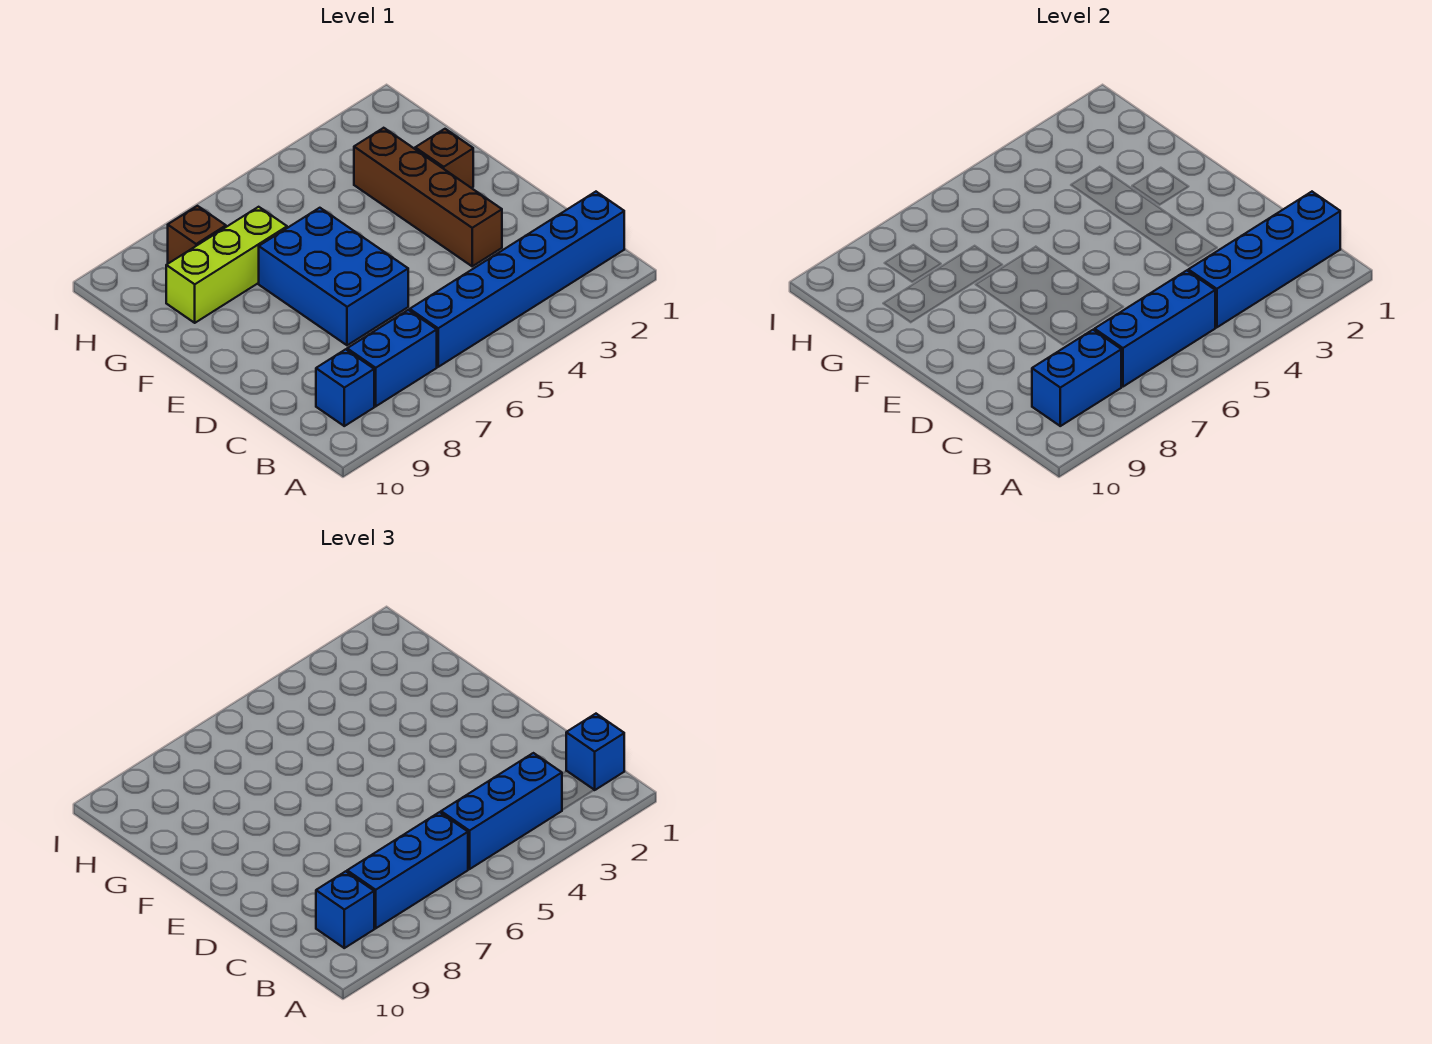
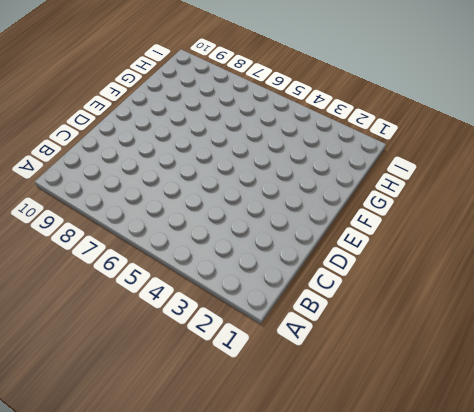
none -> blue 1x6 brick [410,192,624,367]
none -> blue 1x2 brick [347,310,437,406]
none -> blue 1x1 brick [316,349,374,426]

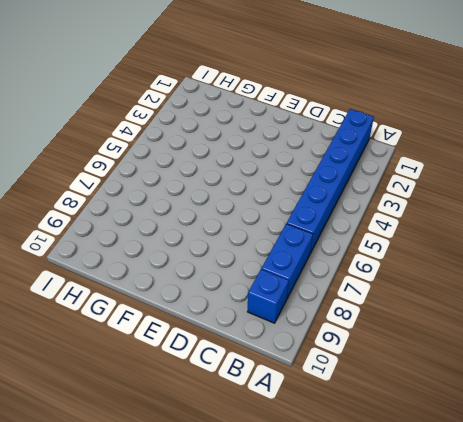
none -> brown 1x4 brick [354,128,502,266]
none -> blue 2x3 brick [259,208,408,345]
none -> brown 1x1 brick [415,129,473,188]

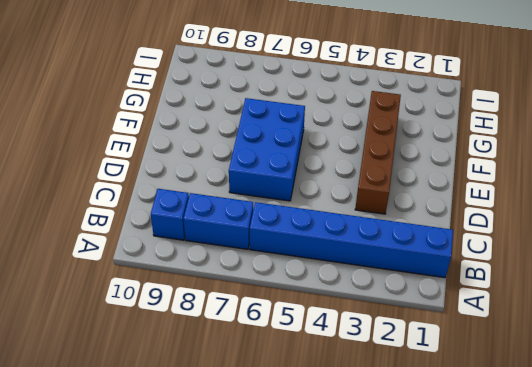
none -> brown 1x1 brick [415,129,473,188]
none -> lime 1x3 brick [166,207,287,323]
none -> brown 1x1 brick [168,206,226,263]

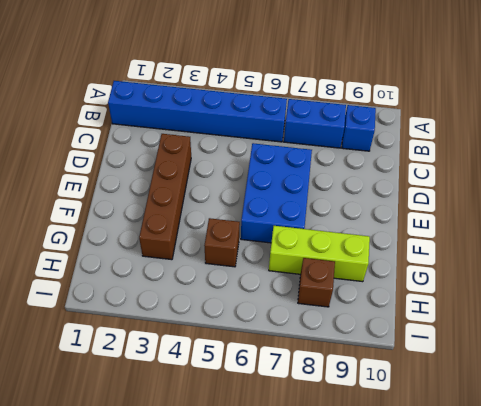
brown 1x1 brick [204,218,240,267] -> brown 1x1 brick moved to [415,129,473,188]
none -> blue 1x4 brick [1188,192,1340,327]
none -> blue 1x3 brick [1095,271,1215,387]
none -> blue 1x2 brick [1032,330,1121,426]

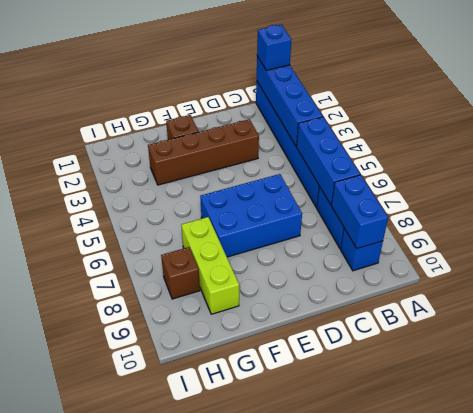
none -> blue 1x3 brick [441,753,562,869]
none -> blue 1x3 brick [347,812,468,928]
none -> blue 1x1 brick [316,871,375,948]

